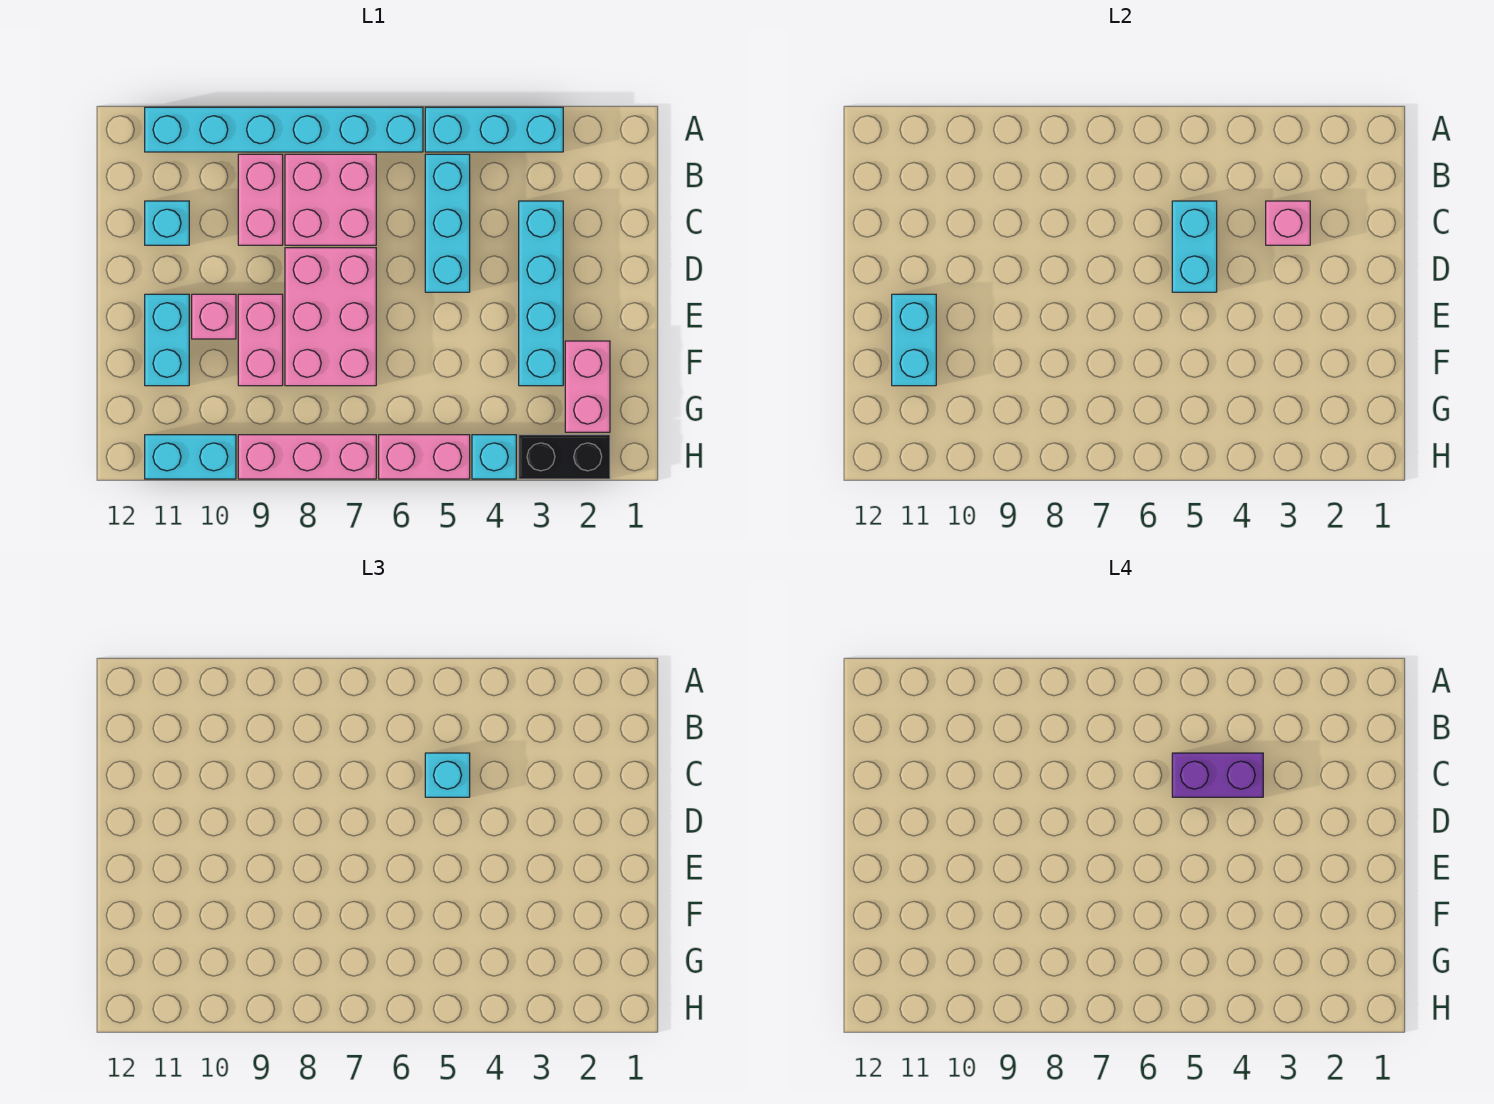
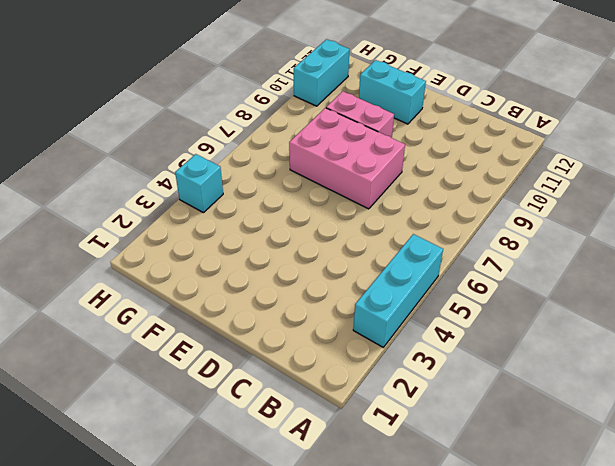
none -> cyan 1x6 brick [145,107,423,152]
none -> cyan 1x3 brick [425,154,470,292]
none -> pink 2x2 brick [285,154,376,245]

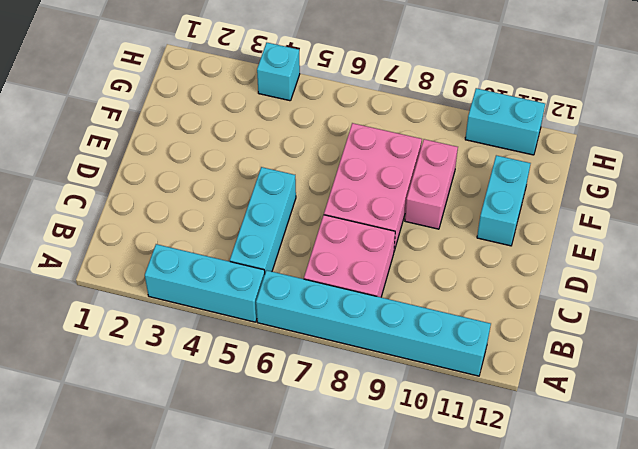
none -> pink 1x2 brick [238,154,283,245]
none -> cyan 1x4 brick [519,201,563,386]
none -> cyan 1x1 brick [145,201,189,245]

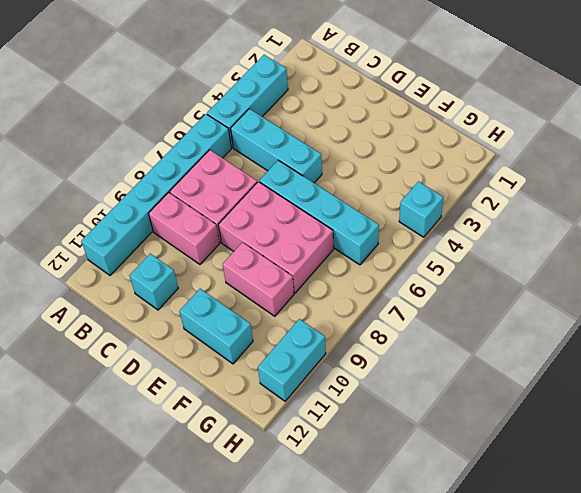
cyan 1x4 brick [259,160,379,265] -> cyan 1x4 brick moved to [519,201,563,386]
none -> pink 1x1 brick [192,294,236,339]
none -> pink 1x2 brick [565,341,610,432]
none -> black 1x2 brick [519,435,610,479]

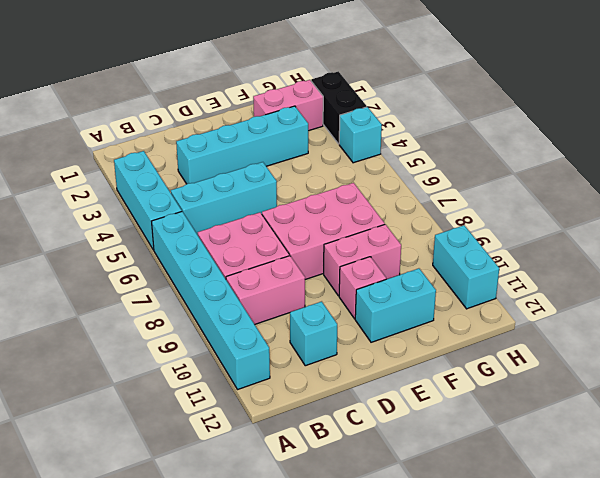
none -> pink 1x2 brick [379,435,470,479]
none -> pink 1x3 brick [238,435,376,479]
none -> pink 1x1 brick [1266,201,1310,245]

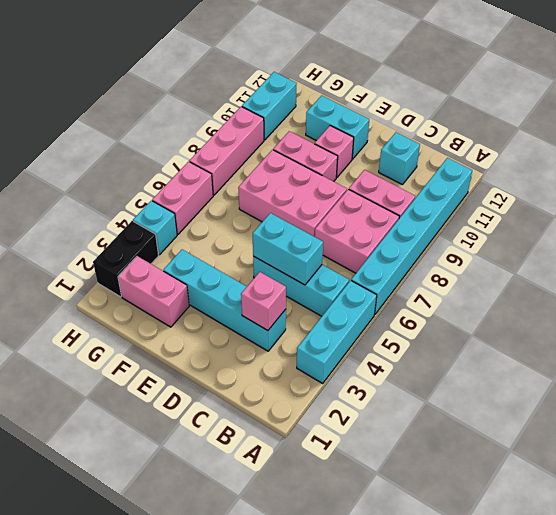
none -> cyan 1x2 brick [892,294,936,386]
none -> cyan 1x1 brick [425,753,470,797]
none -> purple 1x2 brick [1172,753,1263,797]

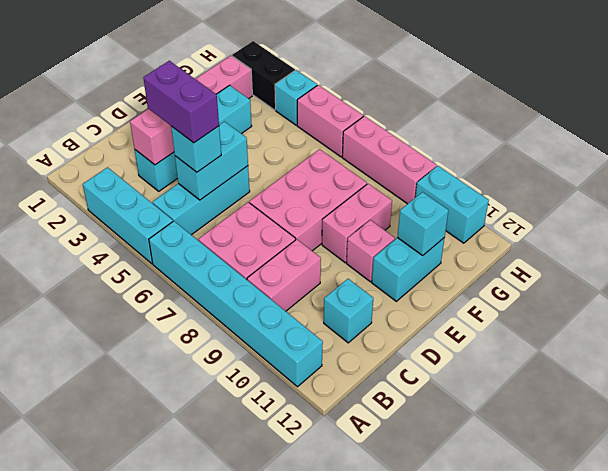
cyan 1x1 brick [397,192,449,255] -> cyan 1x2 brick [892,294,936,386]

